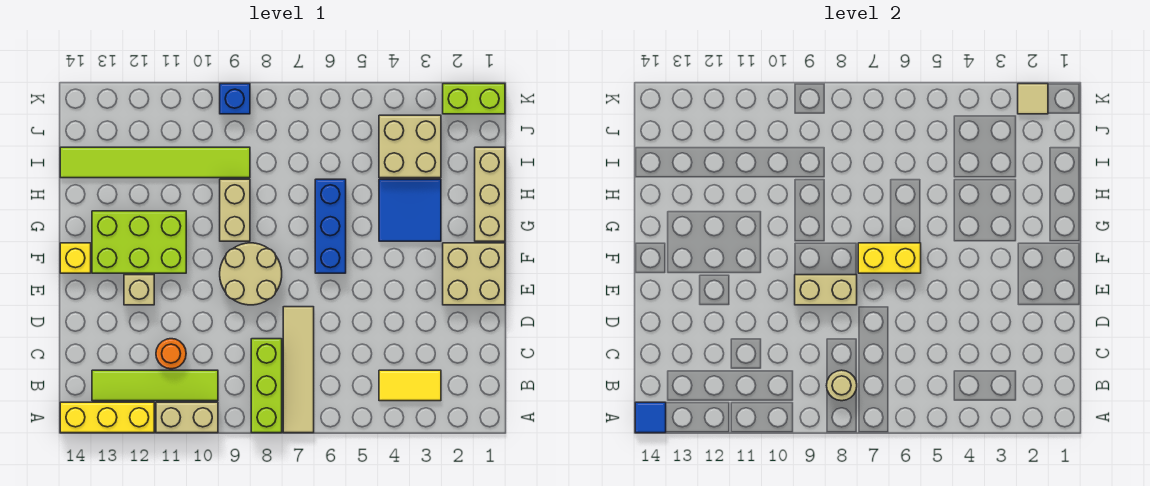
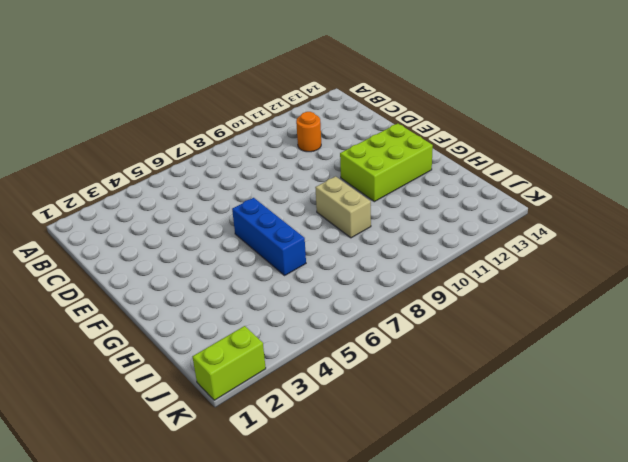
none -> tan 1x4 tile [283,307,314,433]
none -> lime 1x3 brick [251,339,282,433]
none -> tan 1x2 brick [156,402,218,433]

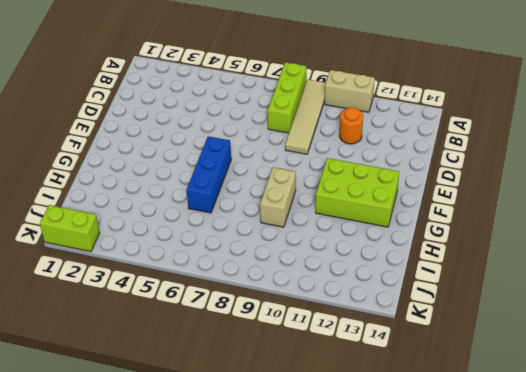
tan 1x4 tile [285,80,326,154] -> tan 1x4 tile moved to [283,307,314,433]
none -> yellow 1x3 brick [60,402,154,433]
none -> yellow 1x2 tile [379,370,441,401]
none -> lime 1x4 tile [92,370,218,401]

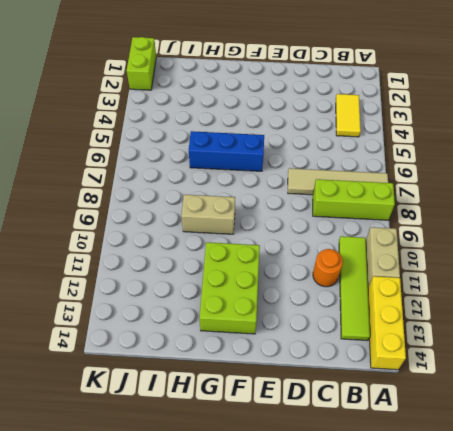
none -> tan 2x2 brick [443,243,505,305]
none -> tan 2x2 round brick [220,243,282,305]
none -> tan 1x1 brick [124,275,154,305]

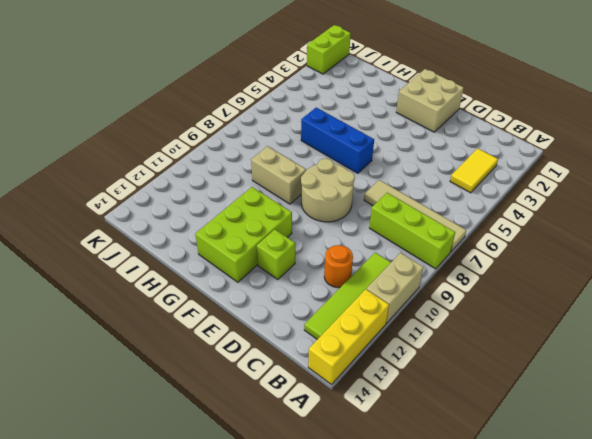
lime 1x1 brick [257,229,295,280] -> tan 1x1 brick [124,275,154,305]
none -> yellow 1x1 brick [60,243,91,273]
none -> tan 1x3 brick [475,147,505,241]
none -> blue 2x2 tile [379,179,441,241]

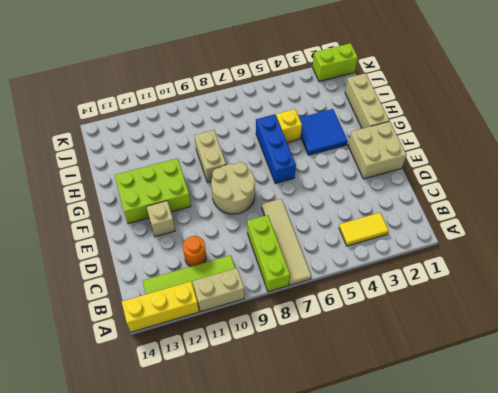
yellow 1x1 brick [276,109,302,142] -> yellow 1x1 brick moved to [60,243,91,273]
none -> tan 2x2 brick [379,115,441,178]
none -> lime 1x6 tile [60,147,250,178]
none -> blue 1x1 brick [220,84,250,114]

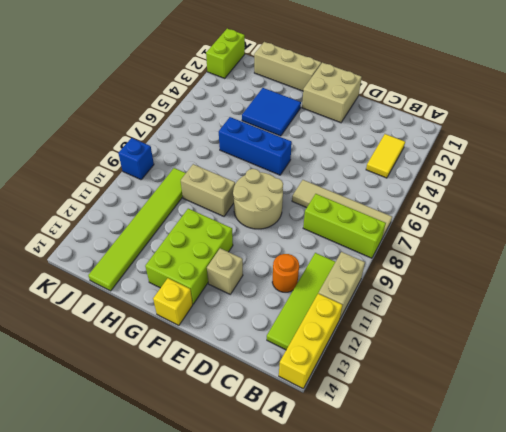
none -> tan 2x2 brick [379,115,441,178]
none -> blue 1x1 tile [635,402,666,433]
none -> tan 1x1 round brick [827,370,857,401]

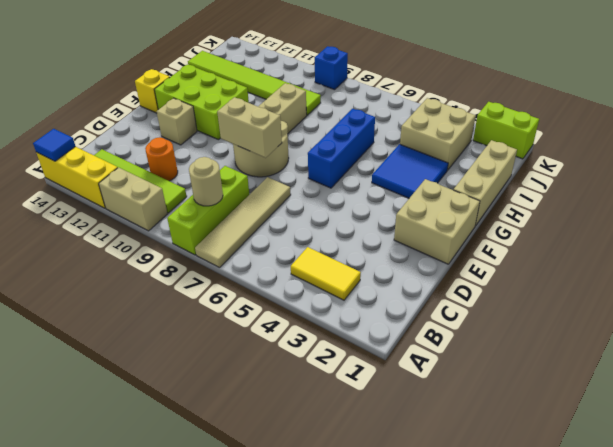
none -> yellow 1x2 brick [858,243,921,273]
none -> tan 1x1 tile [1018,84,1048,114]

